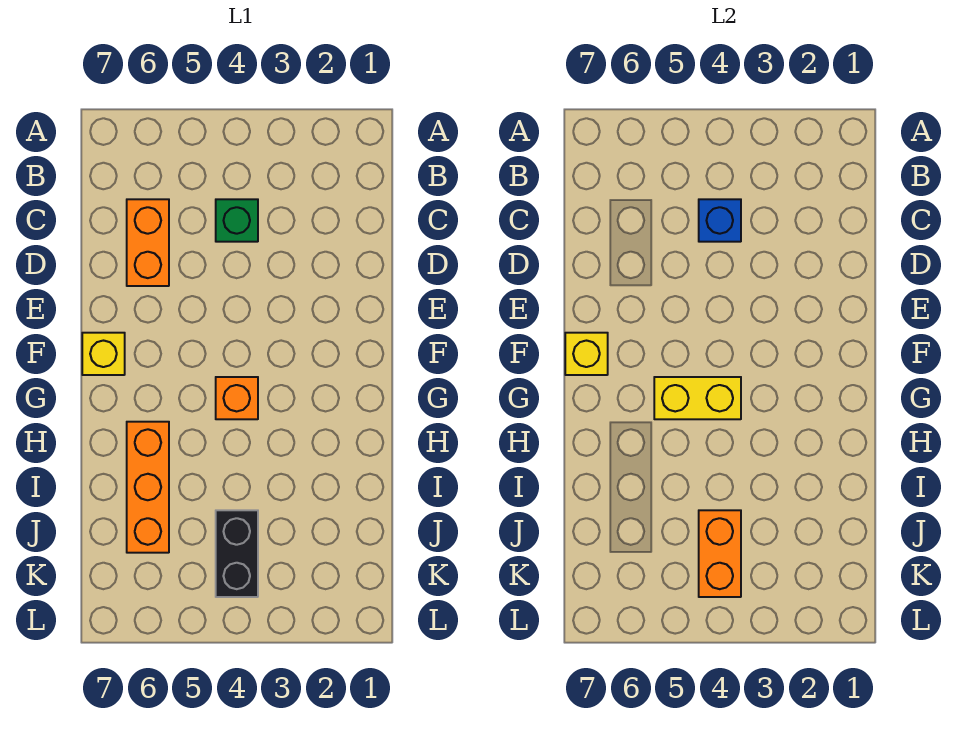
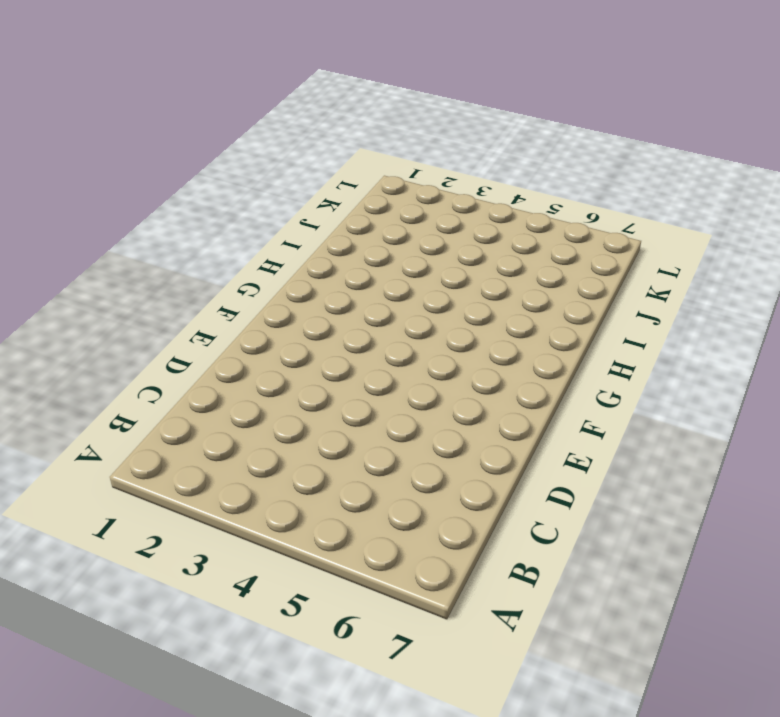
none -> green 1x1 brick [216,199,258,242]
none -> orange 1x2 brick [127,199,169,286]

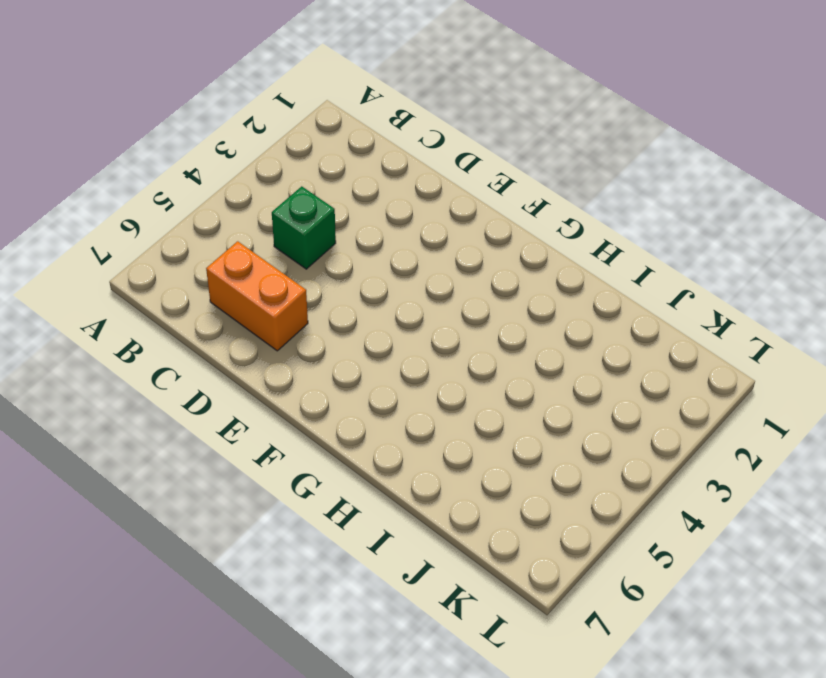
none -> yellow 1x1 brick [82,333,125,375]
none -> orange 1x1 brick [216,377,258,419]

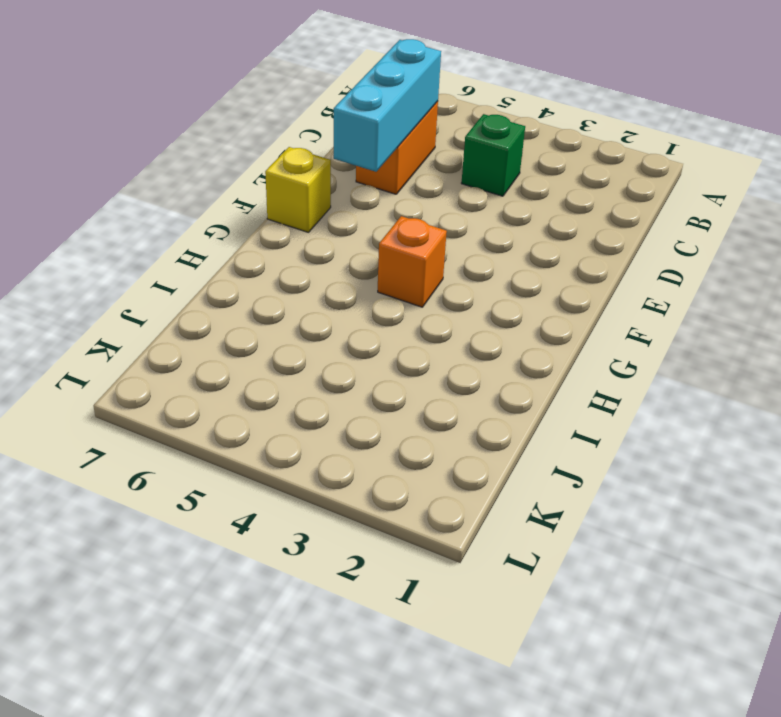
cyan 1x3 brick [334,39,441,172] -> none
none -> orange 1x3 brick [127,422,169,553]
none -> black 1x2 brick [216,510,258,597]

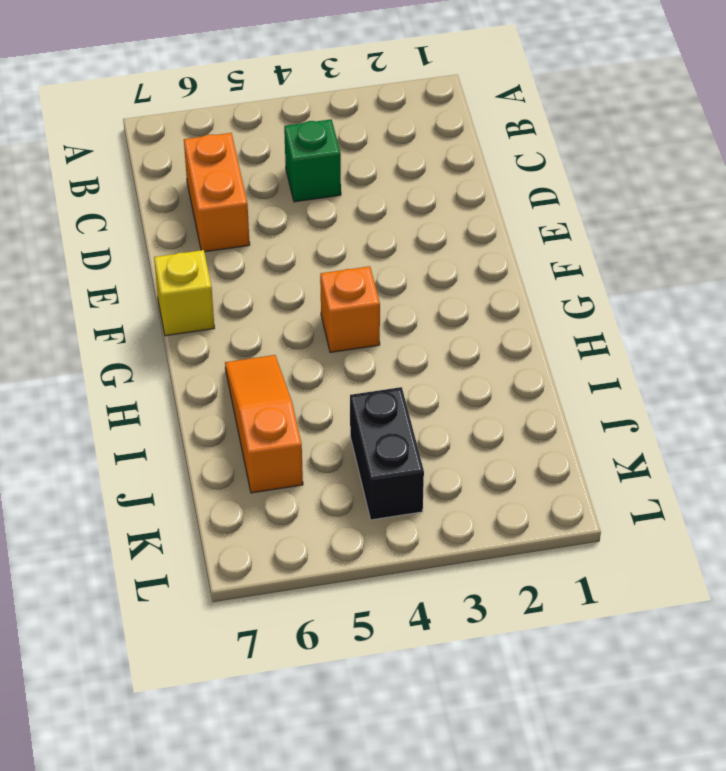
orange 1x3 slope [225,355,303,493] -> orange 1x3 brick [127,422,169,553]
none -> blue 1x1 brick [699,199,741,242]
none -> yellow 1x1 brick [565,333,608,375]

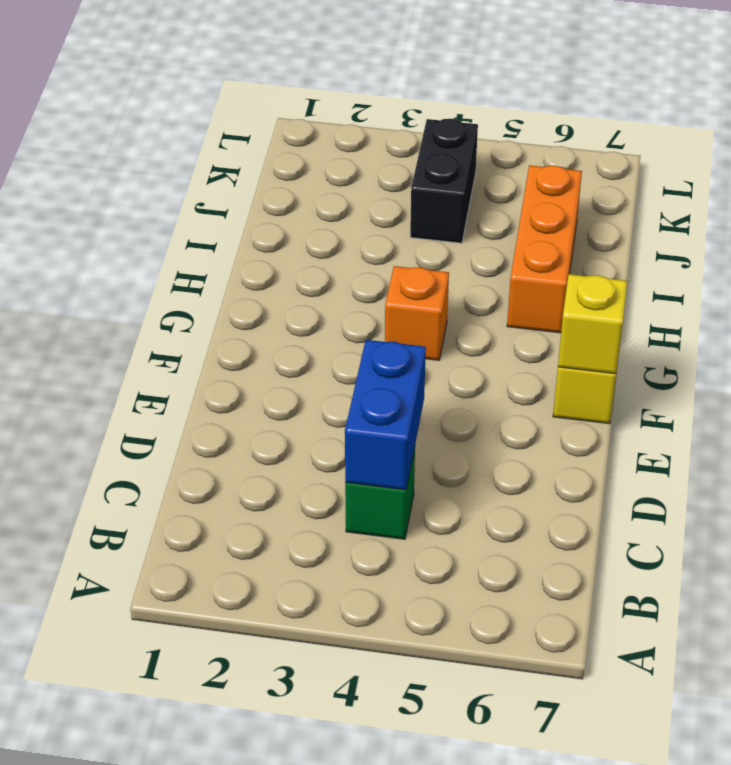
blue 1x2 brick [345,340,426,490] -> blue 1x1 brick [699,199,741,242]
none -> orange 1x2 brick [127,199,169,286]
none -> yellow 1x2 brick [654,377,741,419]

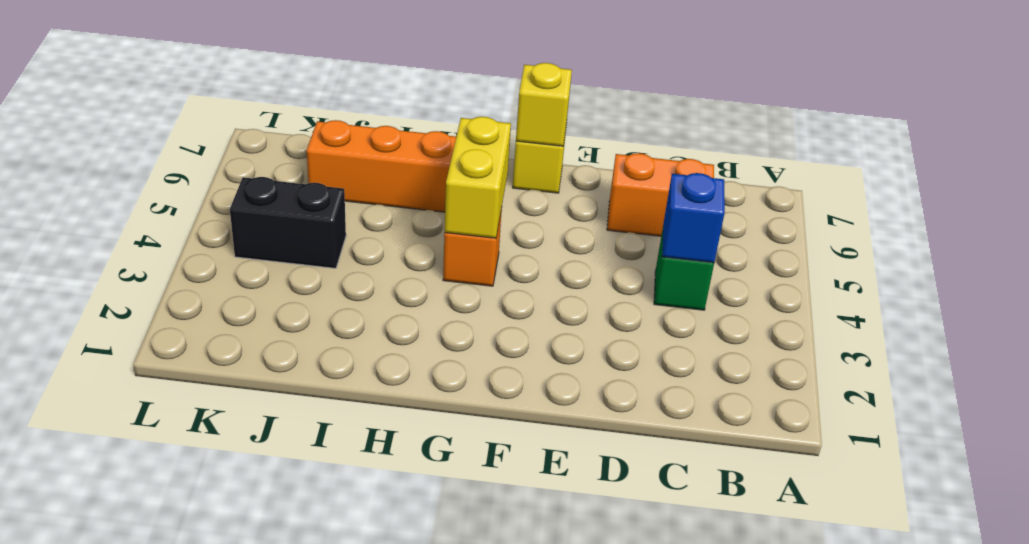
none -> orange 1x2 brick [699,510,741,597]

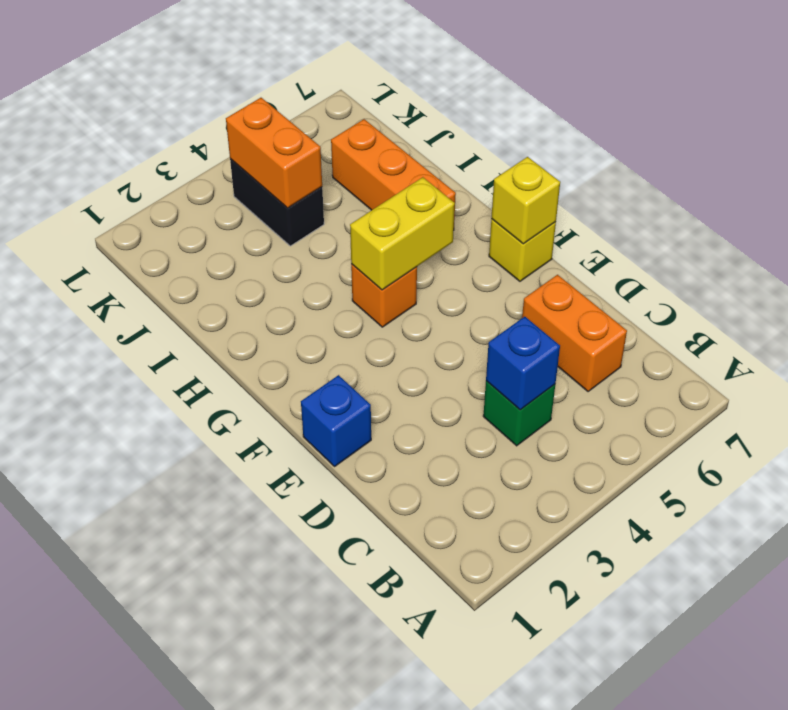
blue 1x1 brick [301,375,371,466] -> none

